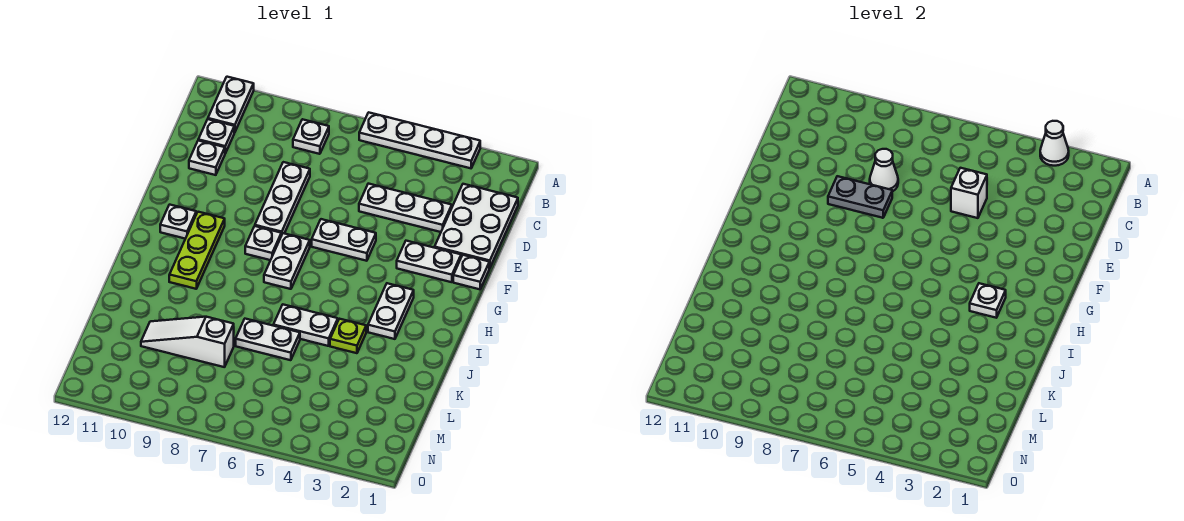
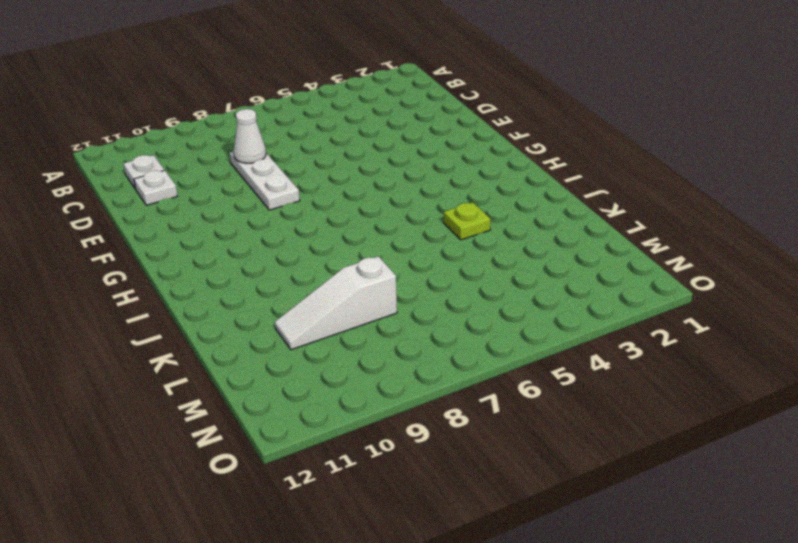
none -> white 1x4 plate [359,112,480,168]
none -> white 1x2 plate [208,77,254,132]
none -> white 1x1 plate [293,119,329,154]

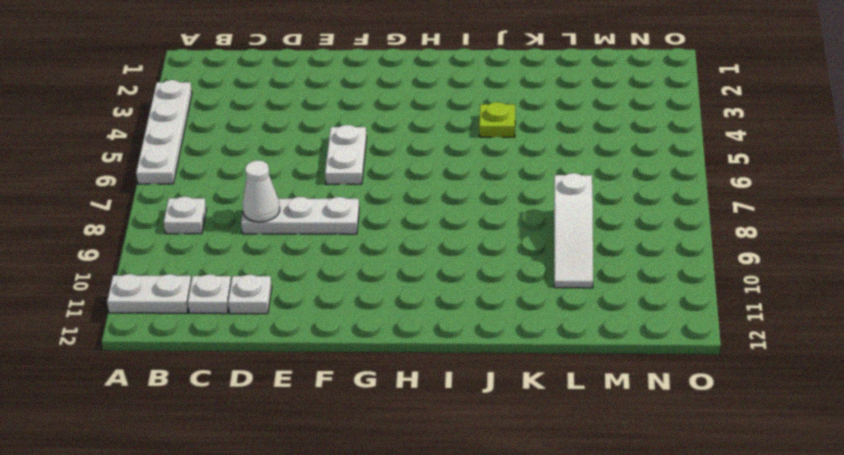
none -> white 2x3 plate [435,184,518,268]
none -> white 1x3 plate [359,184,452,232]
none -> white 1x1 plate [453,255,489,289]

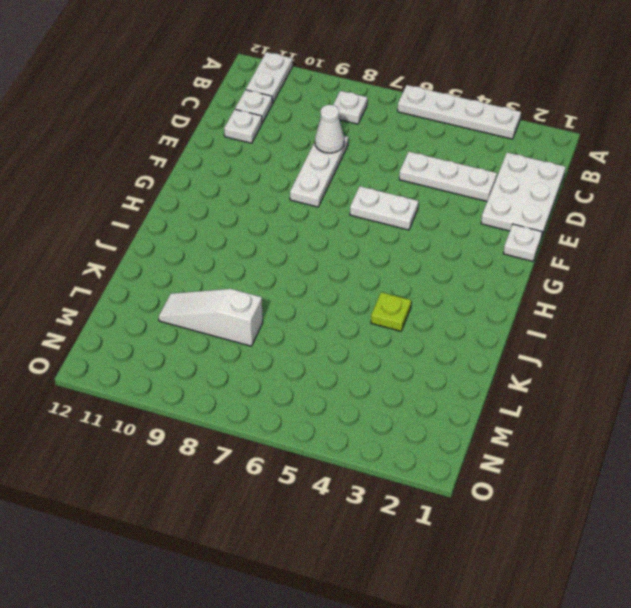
none -> white 1x2 plate [397,241,461,282]
none -> white 1x2 plate [264,233,310,289]
none -> white 1x1 plate [245,226,281,260]

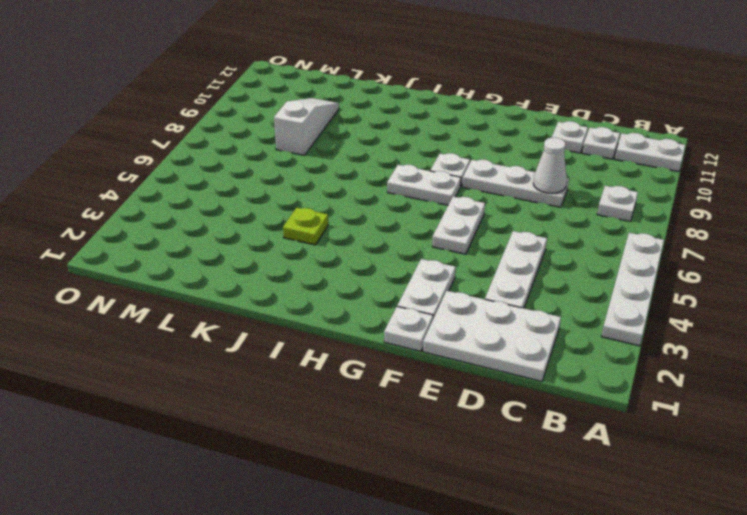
none -> lime 1x3 plate [169,212,225,289]
none -> white 1x1 plate [160,205,196,239]
none -> white 1x2 plate [368,283,414,339]

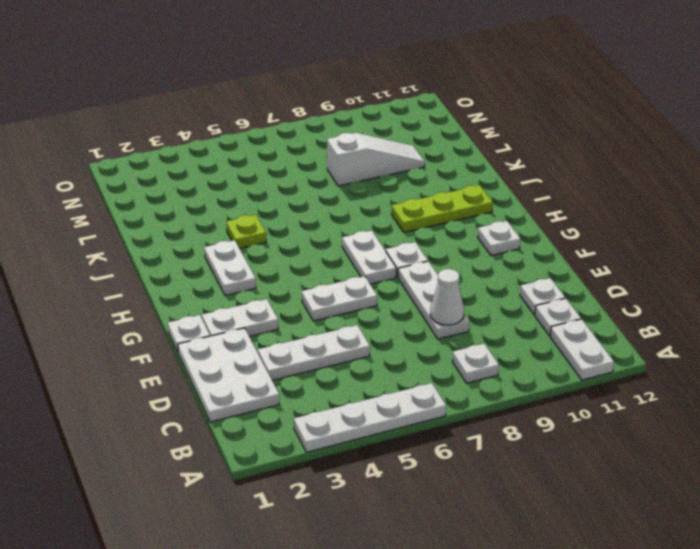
lime 1x3 plate [392,185,493,232] -> lime 1x3 plate turned to [169,212,225,289]
none -> white 1x2 plate [273,305,338,346]
none -> white 1x2 plate [236,319,300,360]
none -> white 1x1 cone [1040,121,1069,166]

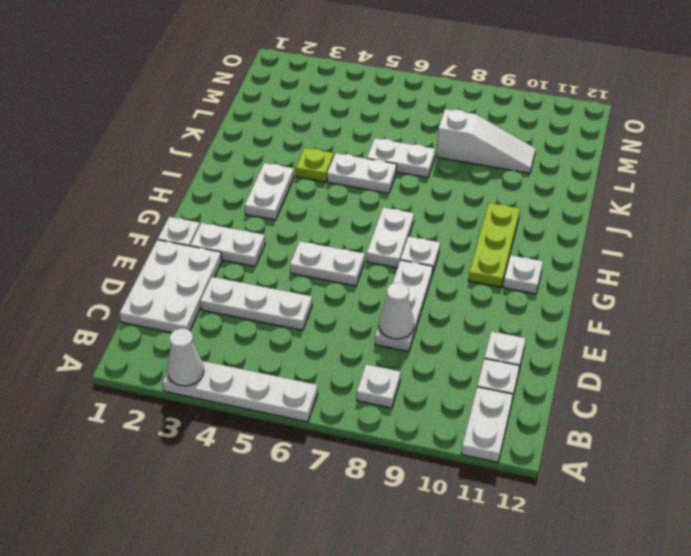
none -> white 1x1 brick [951,168,987,218]
none -> grey 1x2 plate [828,176,892,218]
none -> white 1x1 plate [970,283,1006,318]

